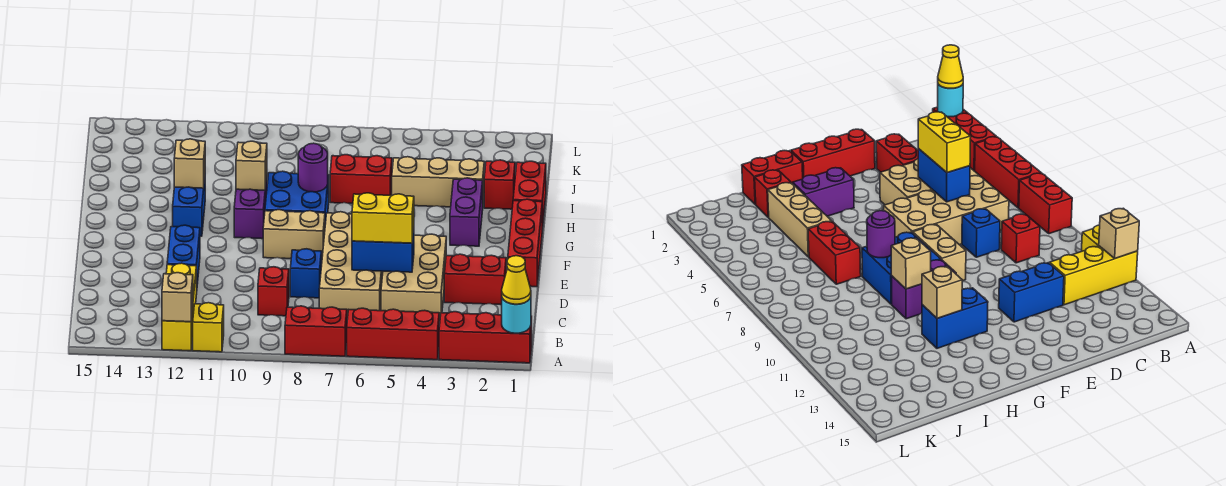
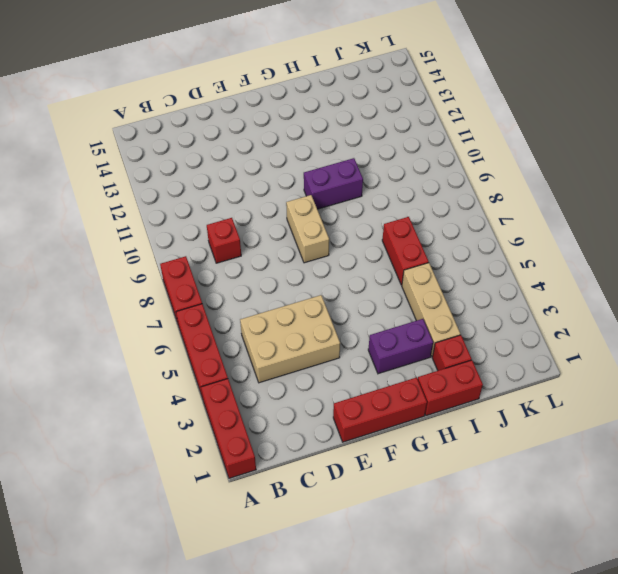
none -> yellow 1x1 brick [193,303,224,352]
none -> yellow 1x3 brick [162,263,197,351]
none -> tan 2x4 brick [319,212,383,318]

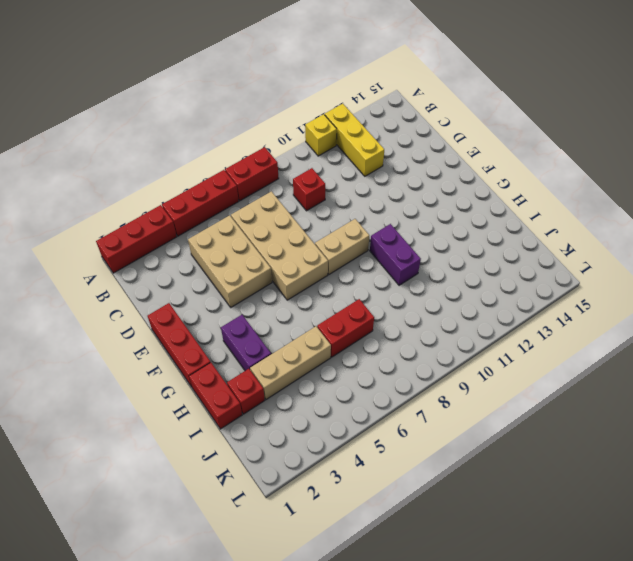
none -> red 1x2 brick [444,254,506,305]
none -> blue 1x1 brick [290,249,322,298]
none -> blue 1x2 brick [167,225,200,284]

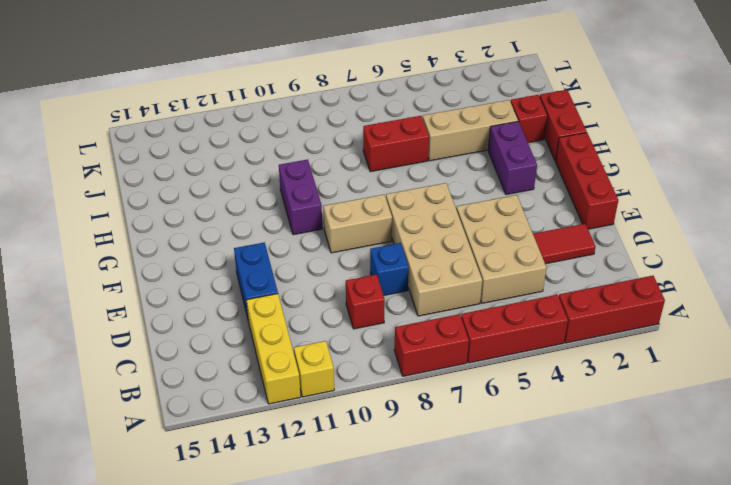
red 1x2 tile [533,224,595,264] -> red 1x2 brick [444,254,506,305]
none -> blue 2x2 brick [265,171,329,224]
none -> blue 1x2 brick [173,180,205,236]
none -> cyan 1x1 round brick [502,297,531,333]

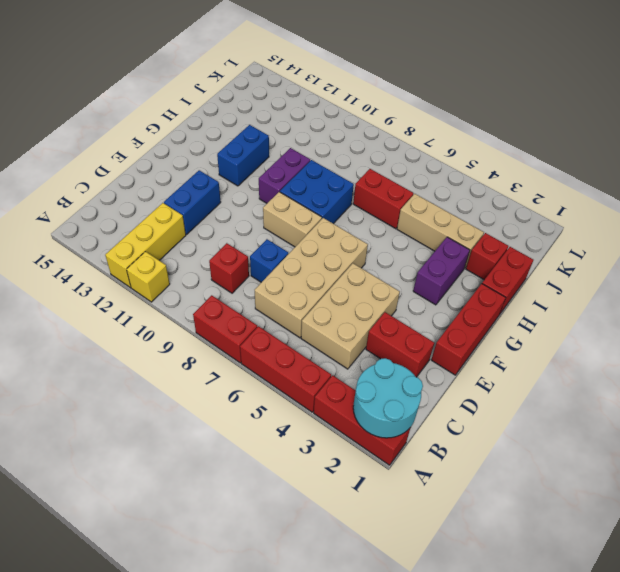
cyan 2x2 round brick [353,358,423,438] -> cyan 1x1 round brick [502,297,531,333]
none -> tan 1x1 brick [162,273,193,322]
none -> blue 1x2 brick [352,229,414,272]
none -> purple 1x1 round brick [298,143,328,192]

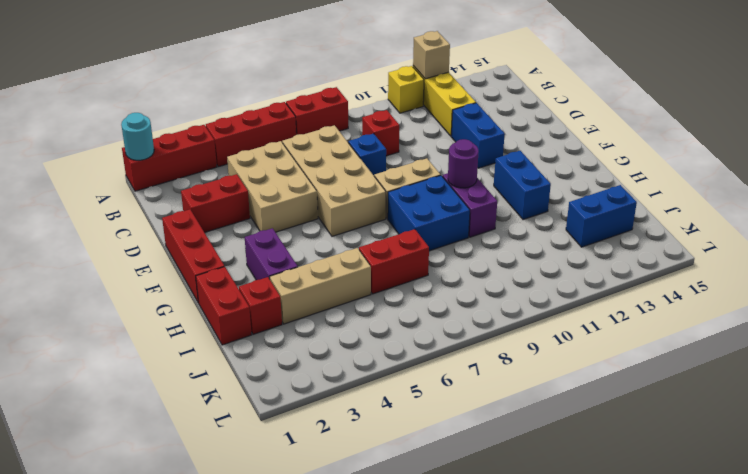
purple 1x1 round brick [448,139,479,188] -> purple 1x1 round brick moved to [298,143,328,192]
blue 1x2 brick [566,185,637,247] -> blue 1x2 brick moved to [352,229,414,272]
none -> tan 1x1 brick [236,141,267,190]
none -> tan 1x1 brick [174,139,205,188]
none -> yellow 1x1 cone [502,256,531,304]

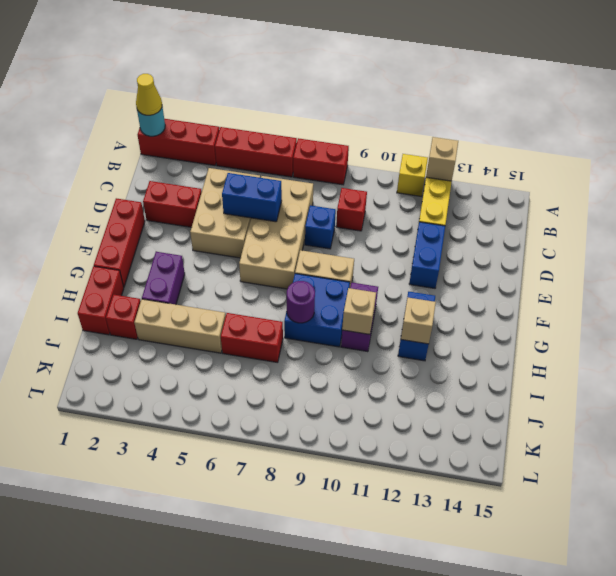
none -> yellow 1x2 brick [352,193,414,243]

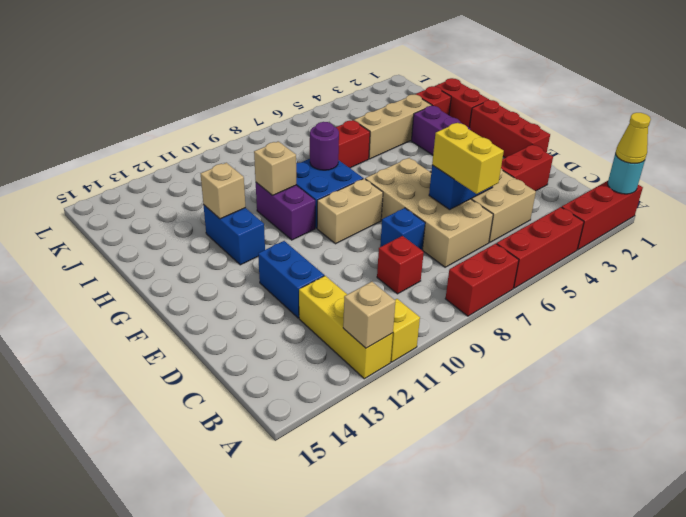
yellow 1x2 brick [432,123,504,194] -> yellow 1x2 brick turned to [352,193,414,243]

